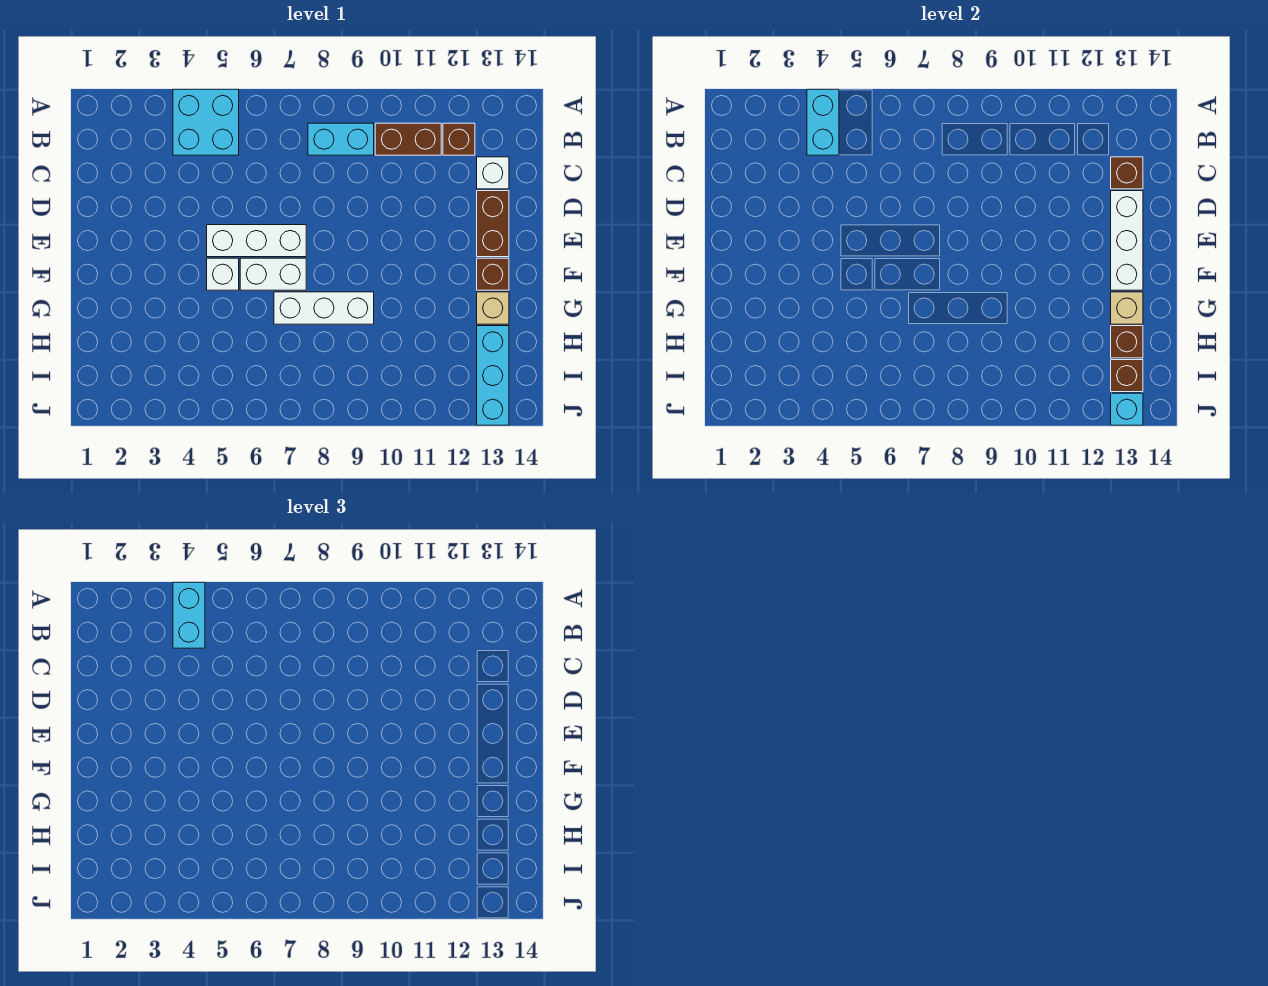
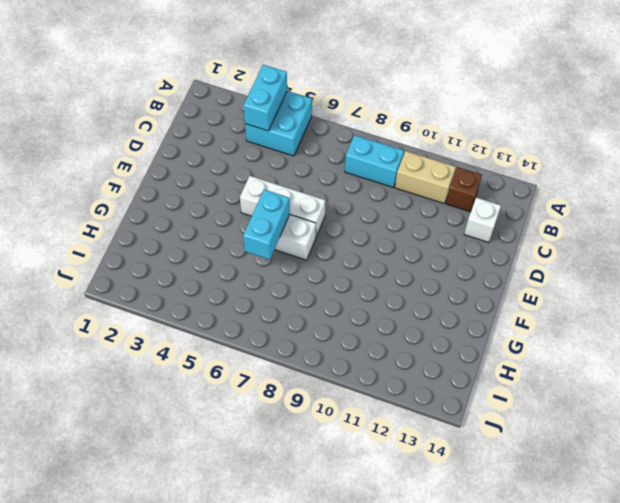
tan 1x2 brick [395,151,456,204] -> brown 1x2 brick [375,123,441,155]
cyan 1x2 brick [243,190,290,260] -> cyan 1x2 brick moved to [173,582,205,648]
none -> brown 1x2 brick [477,191,509,257]
none -> white 1x1 brick [207,258,239,290]
none -> brown 1x1 brick [477,258,509,290]

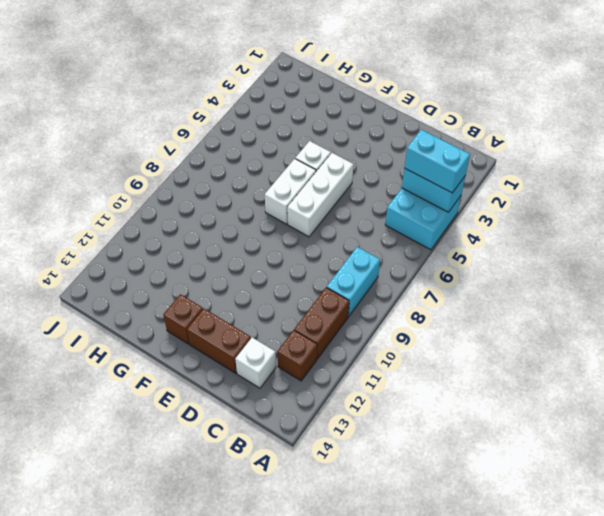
none -> white 1x3 brick [274,292,374,324]
none -> tan 1x1 brick [477,292,509,324]
none -> cyan 1x3 brick [477,326,509,425]

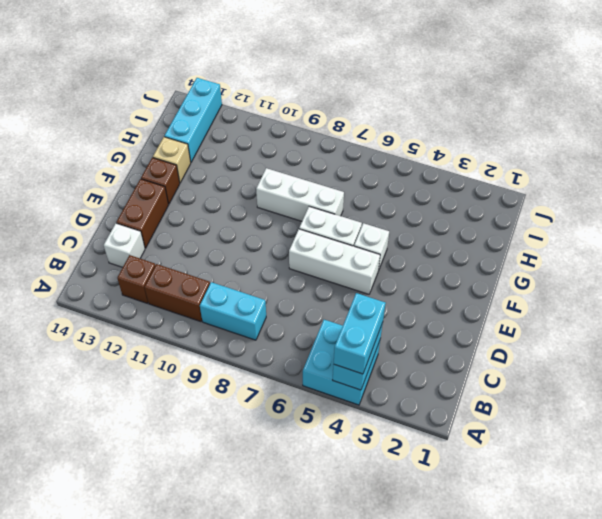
none -> brown 1x1 brick [1111,157,1143,189]
none -> white 1x3 brick [1111,191,1143,290]
none -> tan 1x1 brick [1111,292,1143,324]

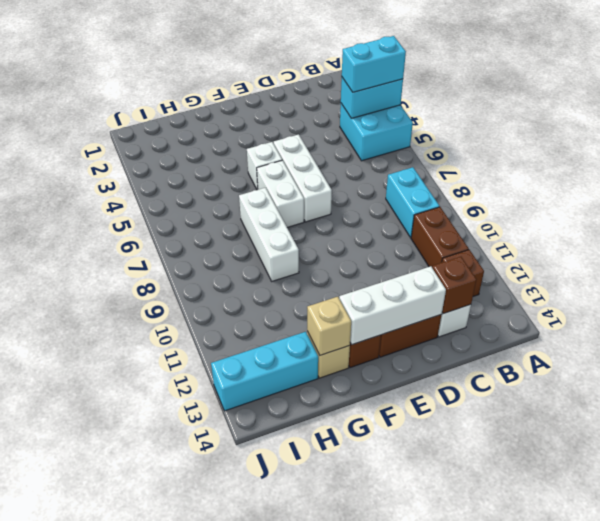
none -> brown 1x1 brick [1111,326,1143,358]
none -> brown 1x1 brick [1111,360,1143,392]
none -> cyan 1x1 brick [1111,393,1143,425]

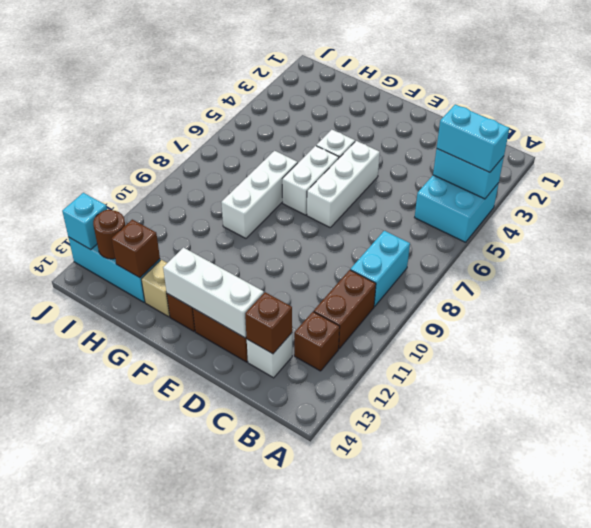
brown 1x1 round brick [93,210,125,259] -> brown 1x1 brick [1111,360,1143,392]
none -> tan 1x1 brick [1111,292,1143,324]

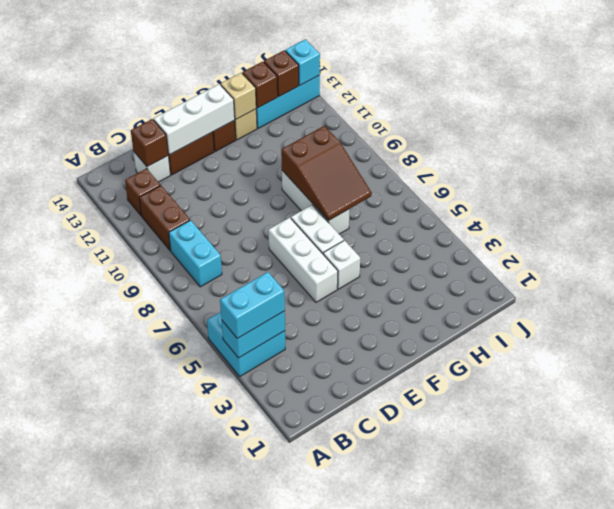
brown 2x3 slope [281,126,372,221] -> none

